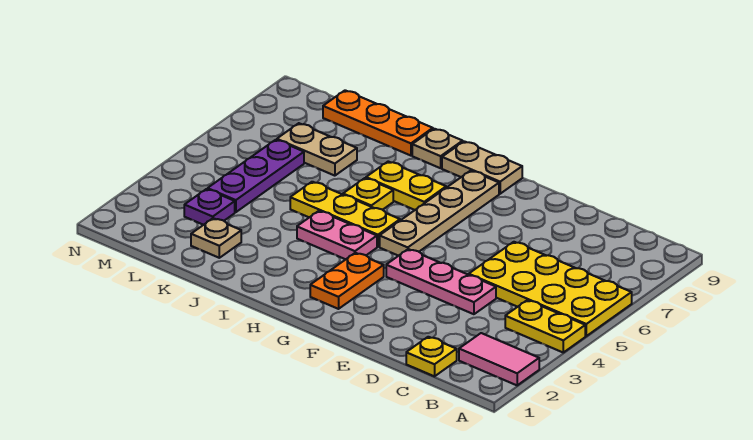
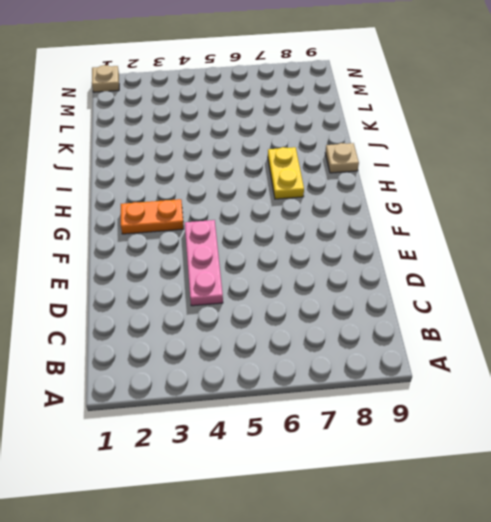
tan 1x1 plate [92,65,119,92] -> tan 1x1 plate moved to [191,218,241,258]
none -> pink 1x2 tile [459,333,539,385]
none -> yellow 1x2 plate [505,300,585,352]
none -> yellow 2x4 plate [469,242,632,336]

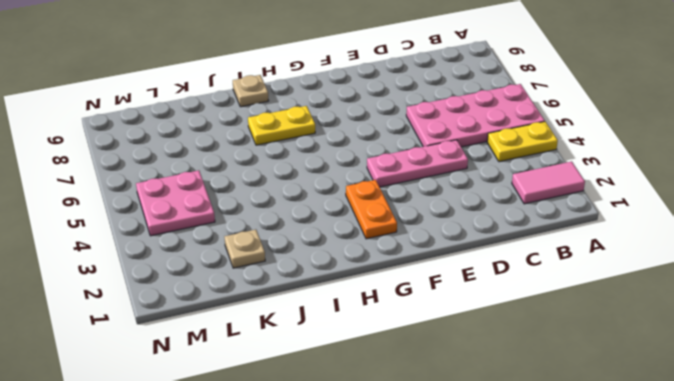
pink 2x4 plate [406,84,545,147] -> yellow 2x4 plate [469,242,632,336]
pink 2x2 plate [136,170,215,236] -> purple 1x3 plate [208,140,304,212]
none -> yellow 1x1 plate [406,337,457,376]
none -> tan 1x4 plate [380,171,499,256]
none -> tan 1x2 plate [442,141,522,194]

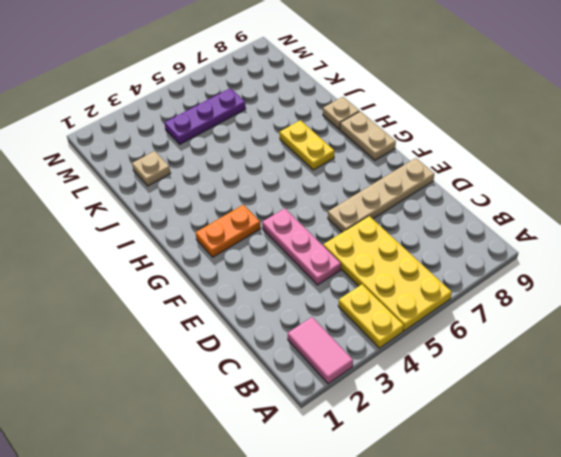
tan 1x4 plate [328,158,434,232] -> tan 1x4 plate moved to [380,171,499,256]
none -> yellow 1x1 plate [406,337,457,376]
none -> pink 1x2 plate [297,211,377,259]
none -> yellow 1x3 plate [290,182,400,247]

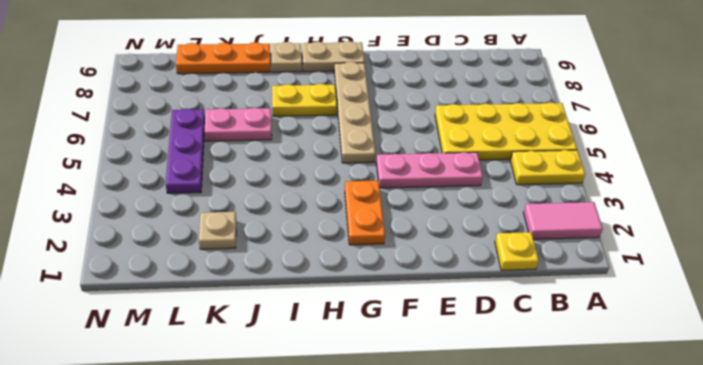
pink 1x2 plate [205,108,272,141] -> pink 1x2 plate moved to [297,211,377,259]
none -> yellow 1x3 plate [290,182,400,247]
none -> yellow 1x1 plate [343,178,393,210]
none -> tan 1x2 plate [277,123,357,176]

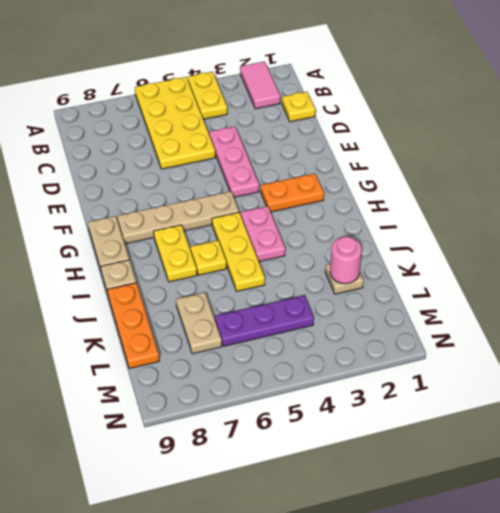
pink 1x1 round brick [330,237,362,284] -> none
none -> purple 1x1 plate [184,189,235,225]

